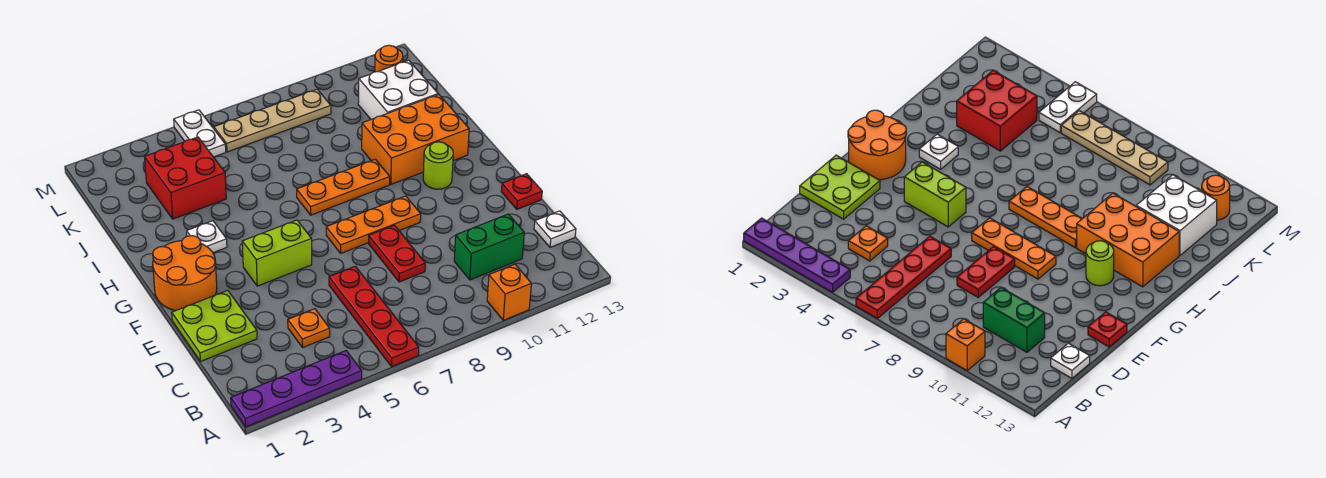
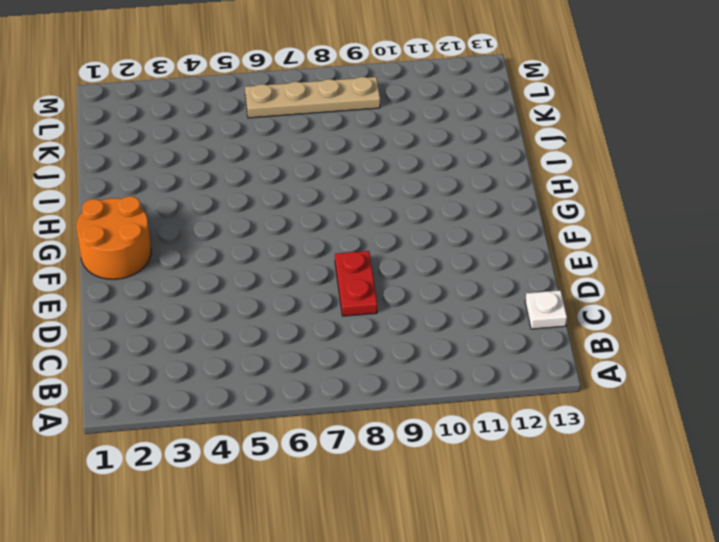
none -> purple 1x4 plate [231,351,362,427]
none -> red 1x4 plate [329,266,419,367]
none -> orange 1x1 brick [487,264,531,320]

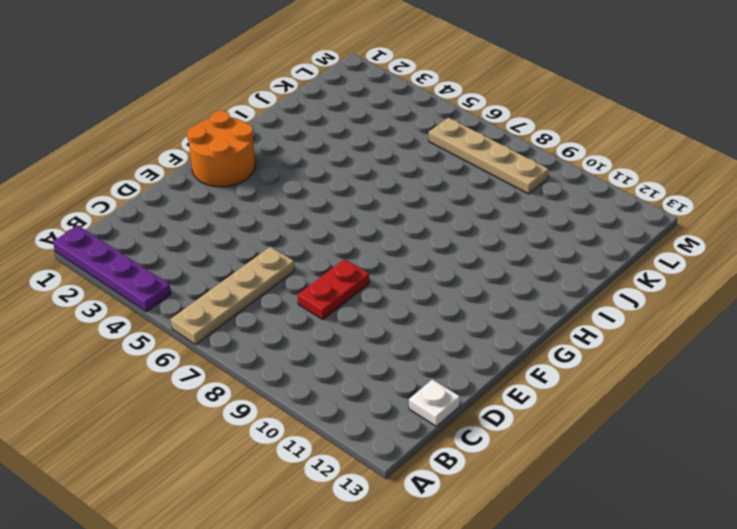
tan 1x4 plate [171,247,295,344] -> red 1x4 plate [329,266,419,367]
none -> orange 1x1 brick [487,264,531,320]
none -> orange 1x1 plate [288,309,330,347]
none -> green 1x2 brick [454,214,524,280]

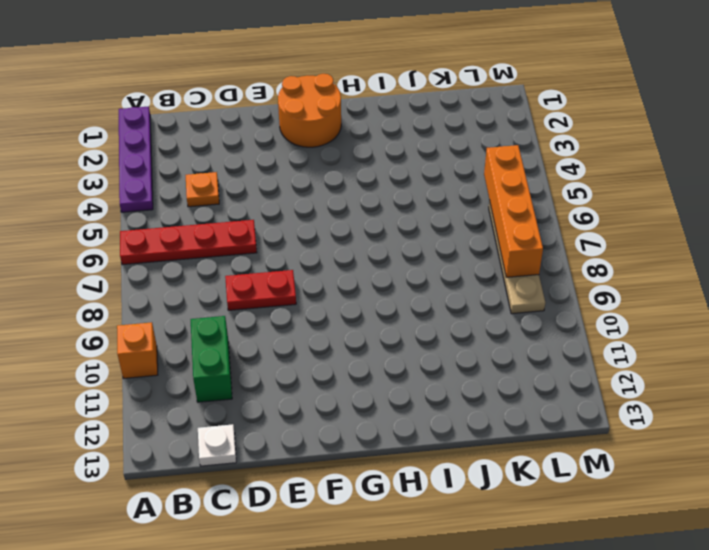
orange 1x4 brick [484,145,543,277] -> none
none -> lime 2x2 plate [172,290,257,362]
none -> red 1x1 plate [501,174,542,209]
none -> lime 1x2 brick [242,220,312,286]

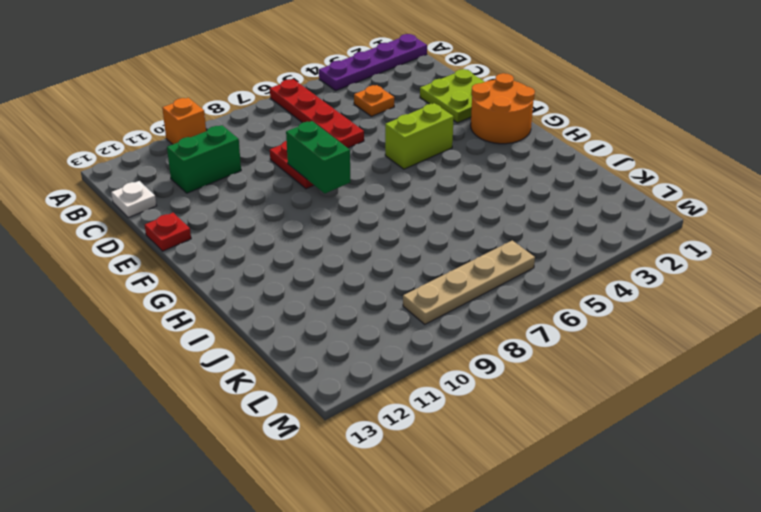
green 1x2 brick [286,121,350,193] -> none
none -> orange 1x3 plate [326,196,421,253]
none -> lime 1x1 round brick [423,142,453,189]
none -> white 1x1 plate [187,221,227,253]

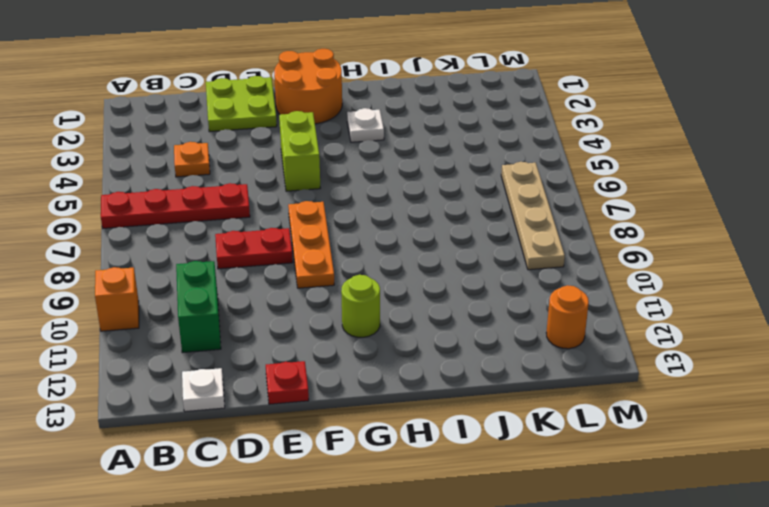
none -> purple 1x4 plate [231,351,362,427]
none -> orange 1x3 plate [297,159,390,215]
none -> orange 2x3 brick [362,95,469,184]

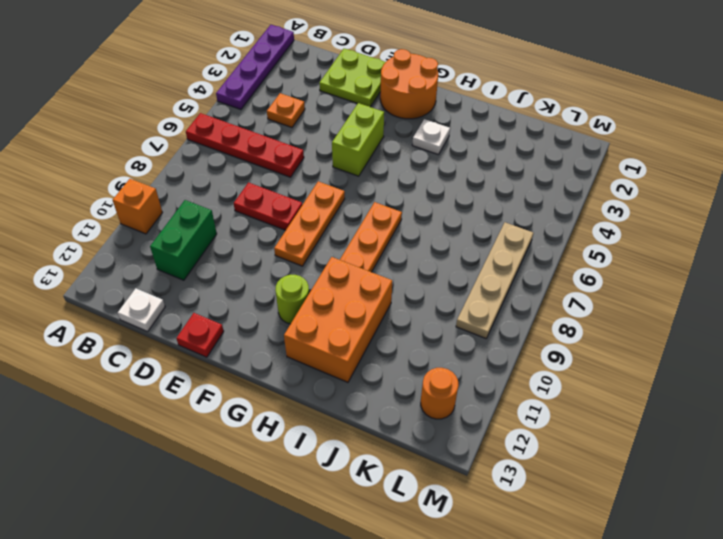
none -> red 2x2 brick [145,137,226,219]
none -> white 2x2 brick [358,60,438,119]
none -> white 1x2 plate [174,110,226,157]

